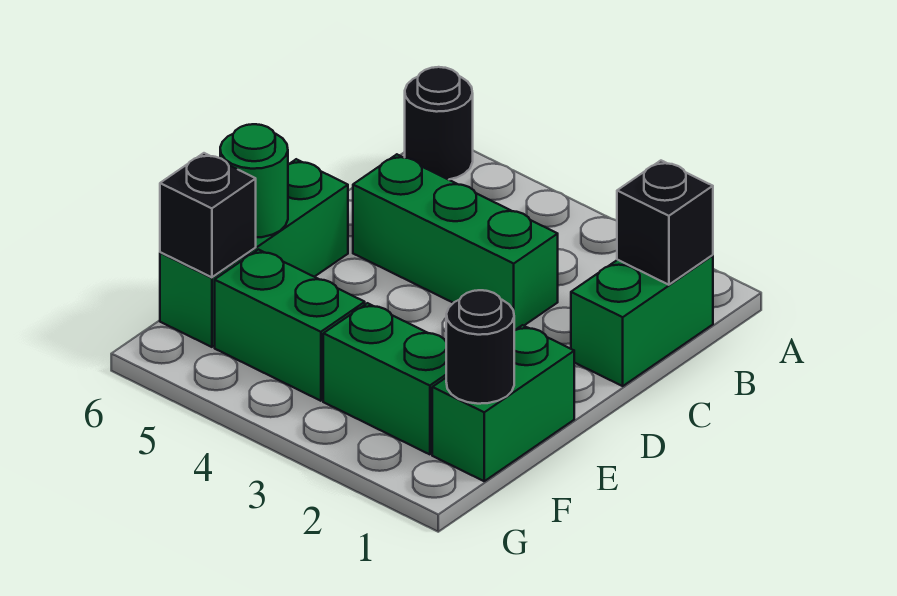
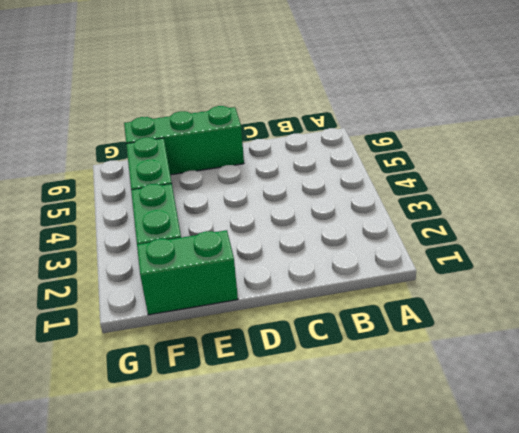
none -> black 1x1 round brick [405,67,473,180]
none -> green 1x2 brick [571,255,713,386]

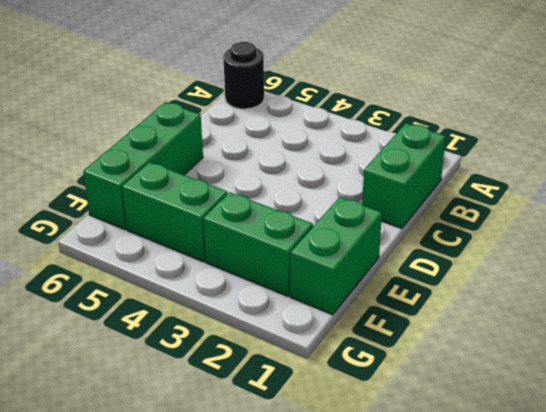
none -> green 1x3 brick [353,154,558,330]
none -> black 1x1 brick [617,161,713,285]

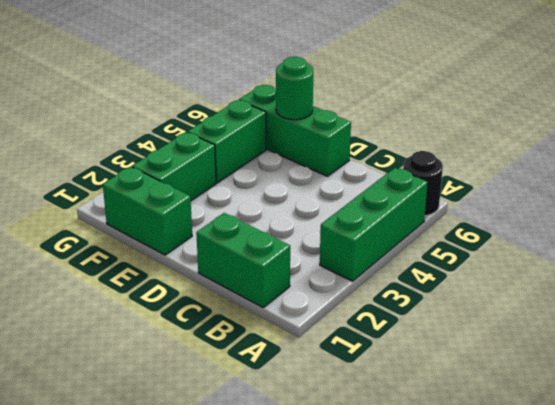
green 1x3 brick [320,168,428,281] -> green 1x3 brick moved to [353,154,558,330]
none -> black 1x1 brick [617,161,713,285]
none -> black 1x1 round brick [446,290,514,404]

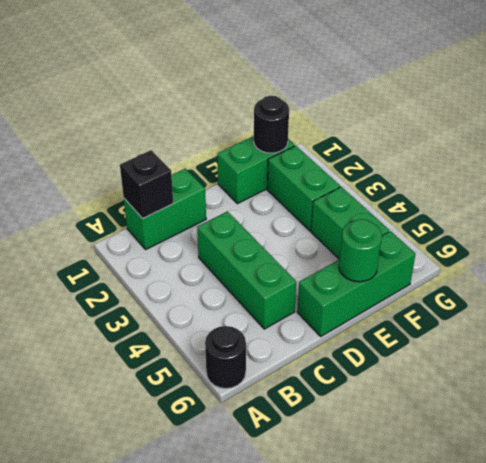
none -> black 1x1 brick [160,153,256,277]

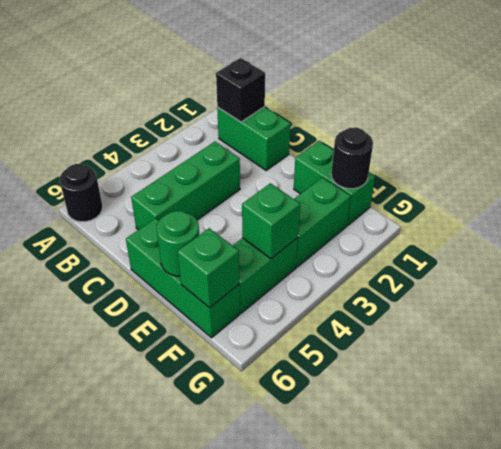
green 1x1 brick [242,183,300,259] -> none
green 1x1 brick [178,228,240,308] -> black 1x1 brick [160,153,256,277]

